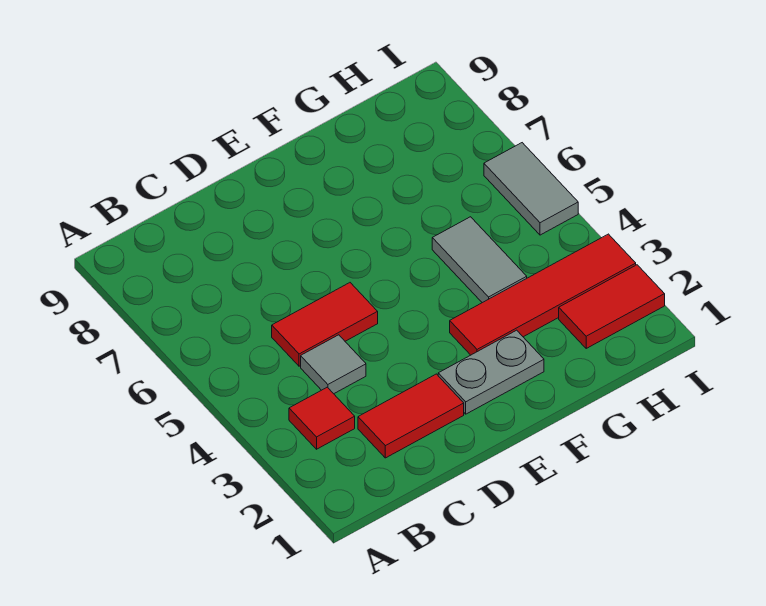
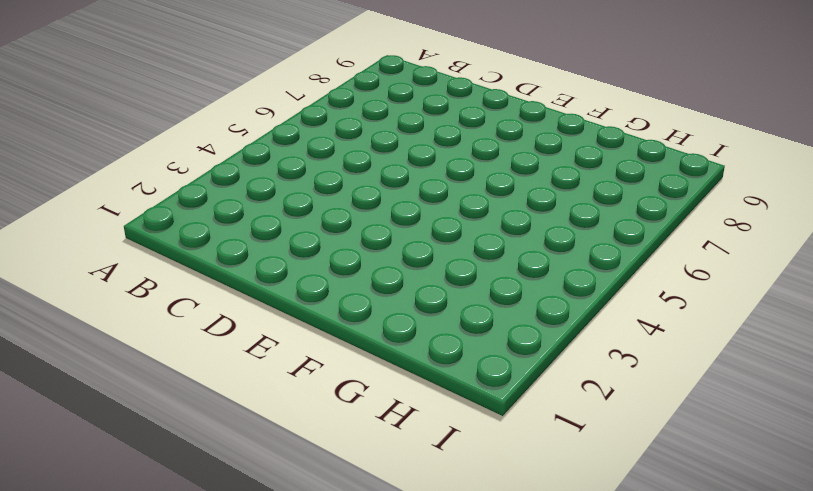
none -> red 1x1 tile [289,387,355,449]
none -> red 1x2 tile [358,374,464,458]

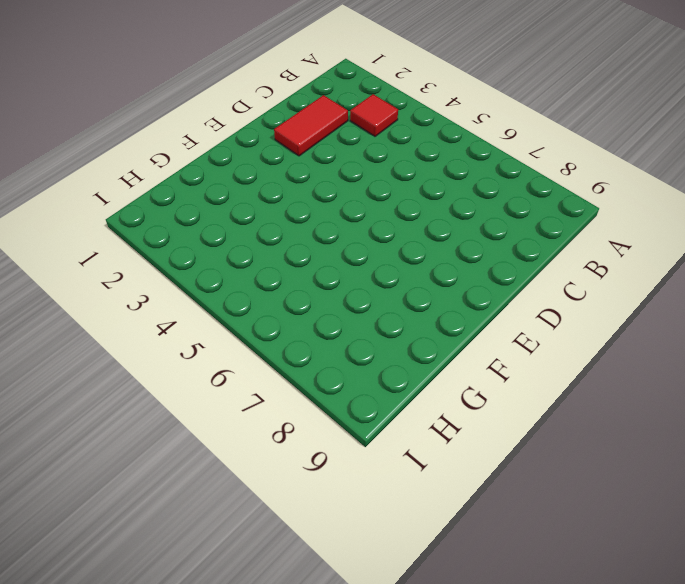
none -> grey 1x1 tile [301,335,366,394]
none -> red 1x2 tile [272,283,378,366]

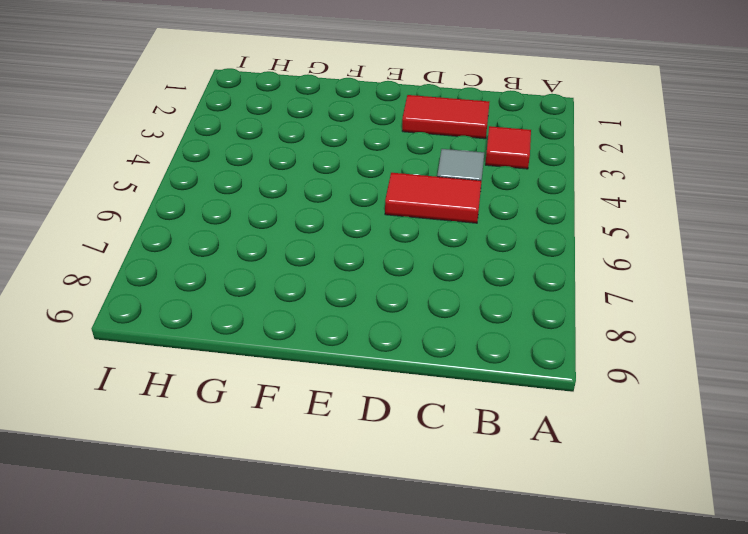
none -> grey 1x2 plate [438,330,544,414]
none -> red 1x4 tile [450,234,636,355]

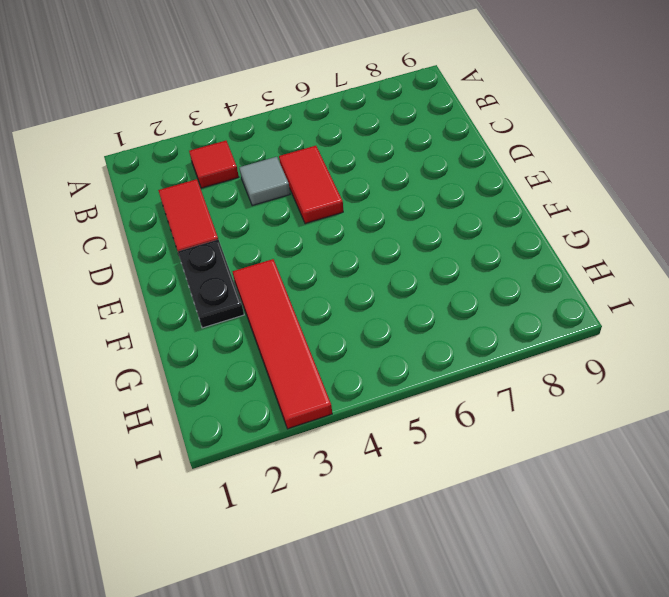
black 1x2 plate [178,239,244,328] -> grey 1x2 plate [438,330,544,414]
none -> grey 1x2 tile [432,217,527,303]
none -> red 1x2 tile [559,265,665,348]

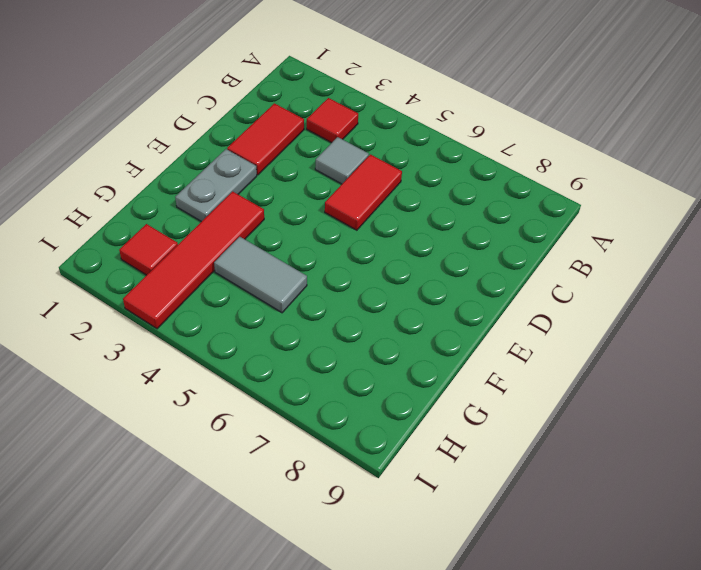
red 1x1 tile [119,224,178,275] -> red 1x2 tile [559,265,665,348]
none -> grey 1x2 tile [484,143,578,235]

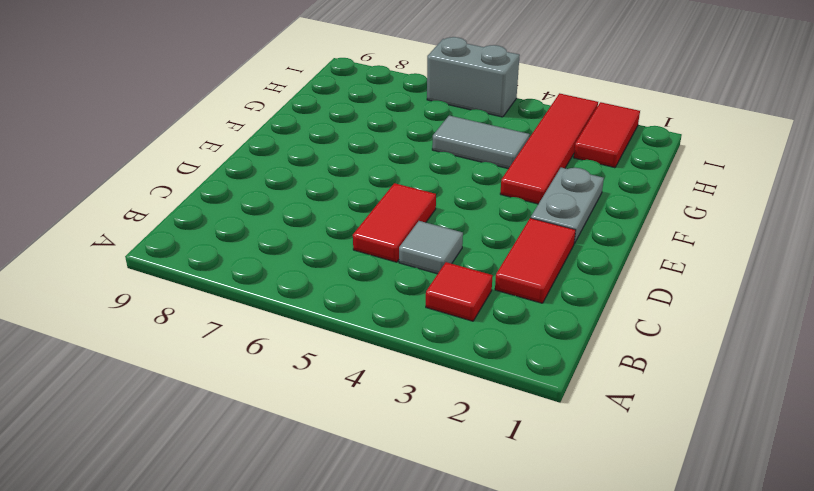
grey 1x2 brick [427,37,520,117] -> grey 1x2 tile [484,143,578,235]

